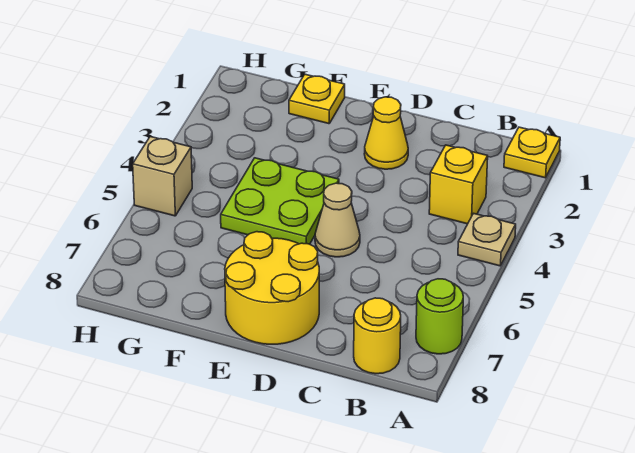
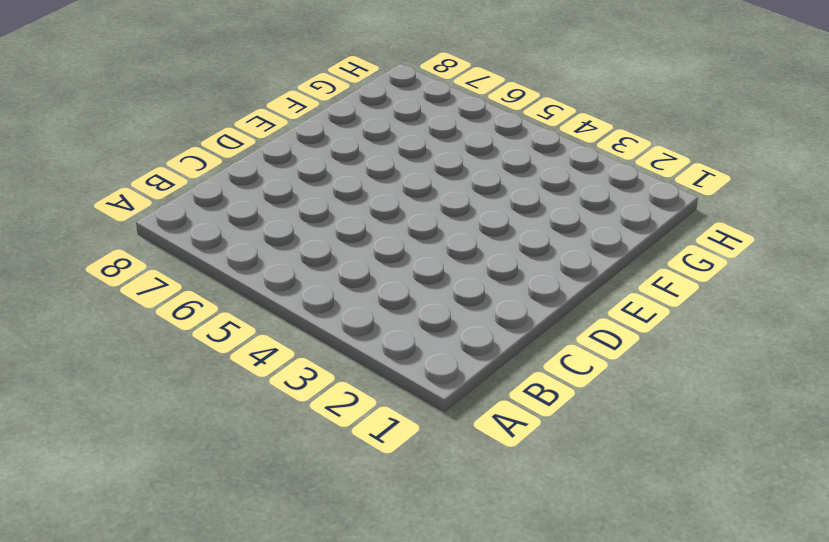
none -> yellow 1x1 plate [504,127,560,178]
none -> tan 1x1 plate [458,213,516,266]

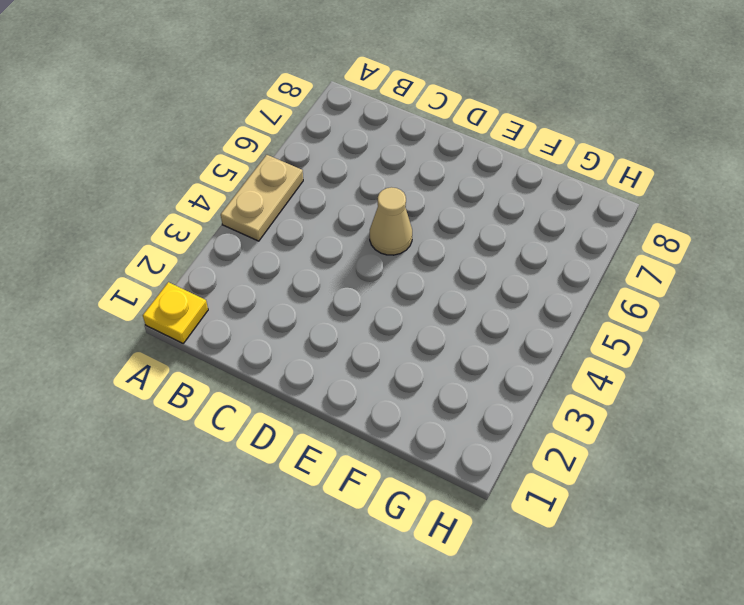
tan 1x2 plate [221,155,303,241] -> tan 1x1 plate [458,213,516,266]
none -> lime 1x1 round brick [416,279,463,354]
none -> yellow 1x1 brick [429,145,488,224]

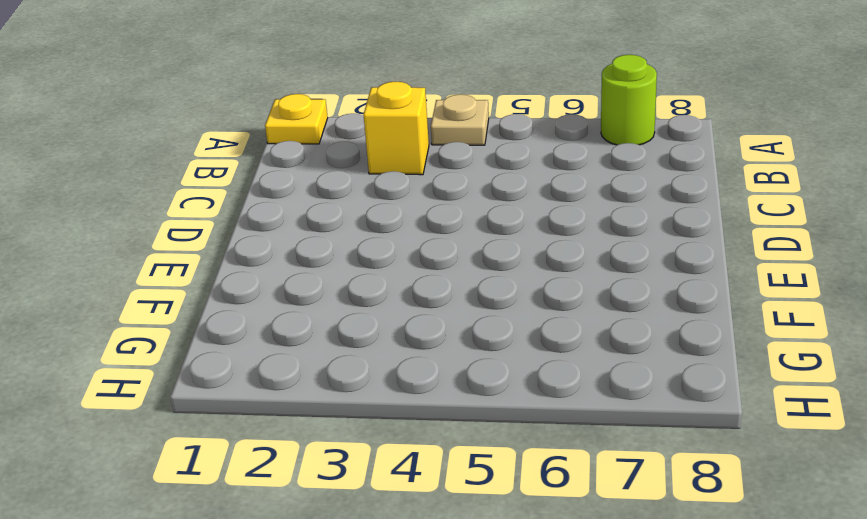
none -> yellow 1x1 round brick [354,298,401,374]
none -> yellow 1x1 cone [364,97,408,169]

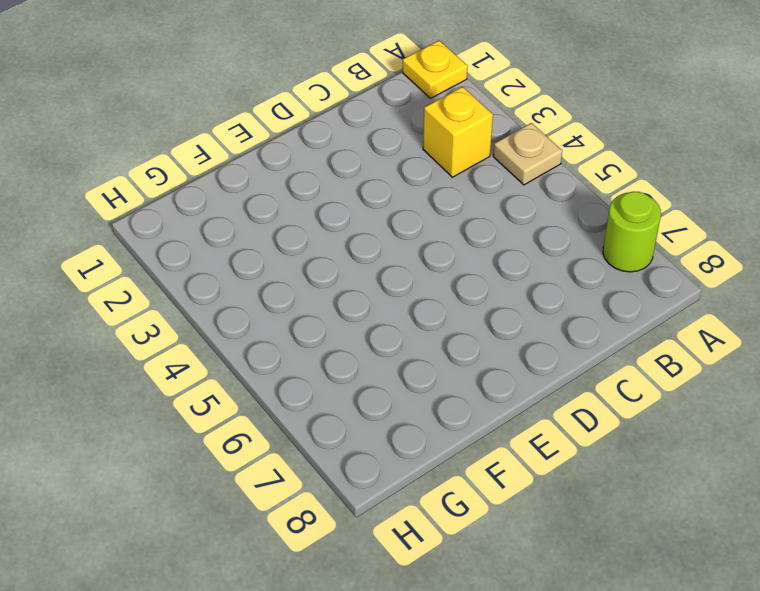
none -> yellow 1x1 round brick [354,298,401,374]
none -> yellow 1x1 cone [364,97,408,169]

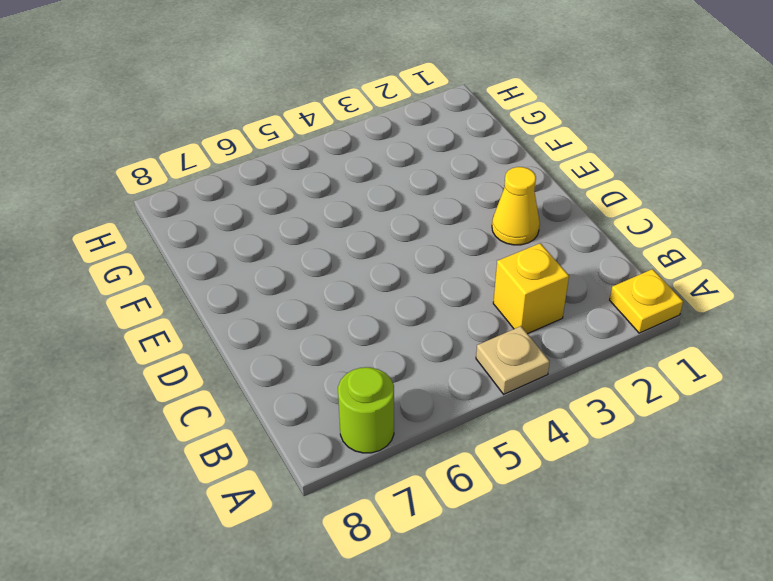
none -> yellow 1x1 round brick [354,298,401,374]
none -> tan 1x1 cone [315,183,360,257]

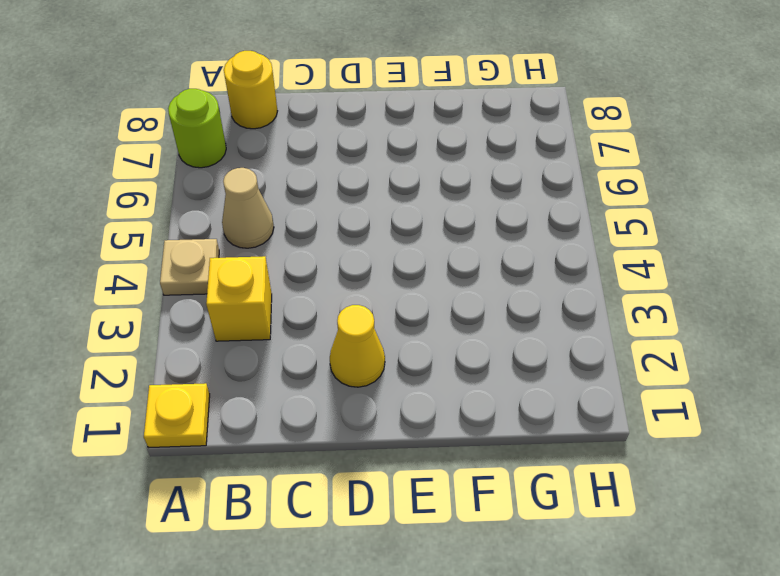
tan 1x1 cone [222,168,274,248] -> tan 1x1 cone moved to [315,183,360,257]
none -> yellow 2x2 round brick [225,232,319,344]
none -> lime 2x2 plate [221,158,339,244]

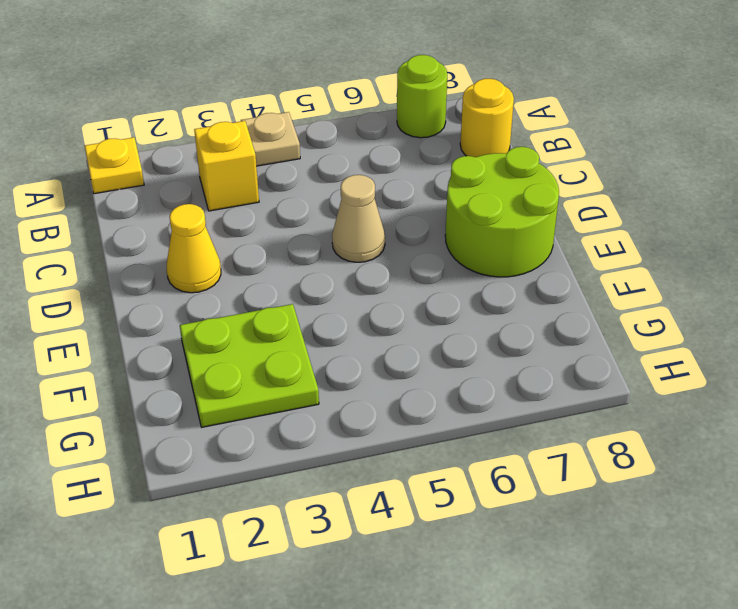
lime 2x2 round brick [445,147,559,277] -> yellow 2x2 round brick [225,232,319,344]
lime 2x2 plate [180,304,319,427] -> lime 2x2 plate moved to [221,158,339,244]
none -> yellow 1x1 plate [289,74,345,124]
none -> tan 1x1 brick [133,137,192,216]

